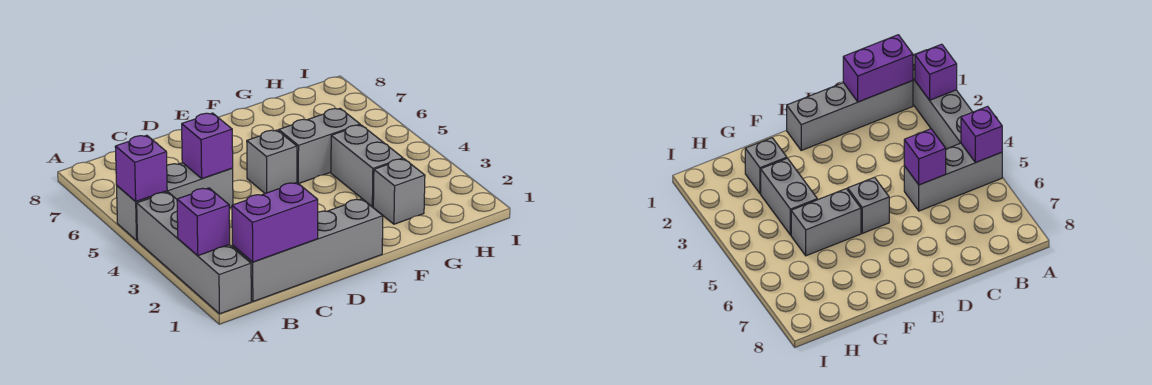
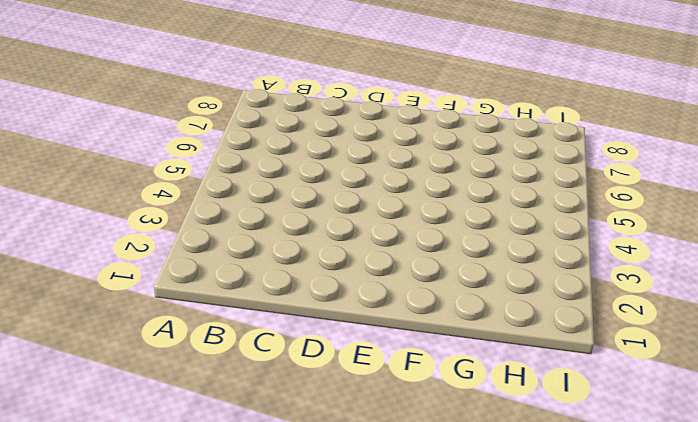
none -> grey 1x4 brick [137,192,251,314]
none -> grey 1x3 brick [117,163,233,240]

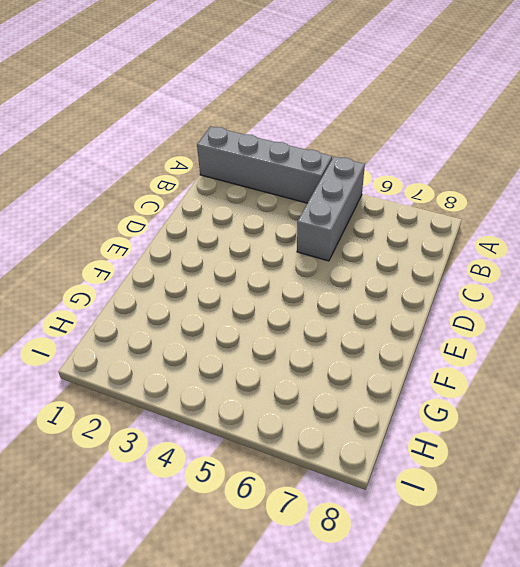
none -> grey 1x4 brick [232,199,383,302]
none -> grey 1x1 brick [247,130,297,193]

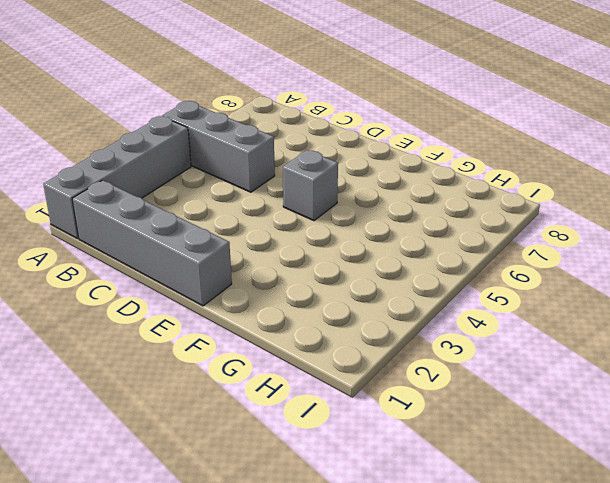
none -> grey 1x2 brick [279,109,360,184]
none -> grey 1x1 brick [373,159,425,224]

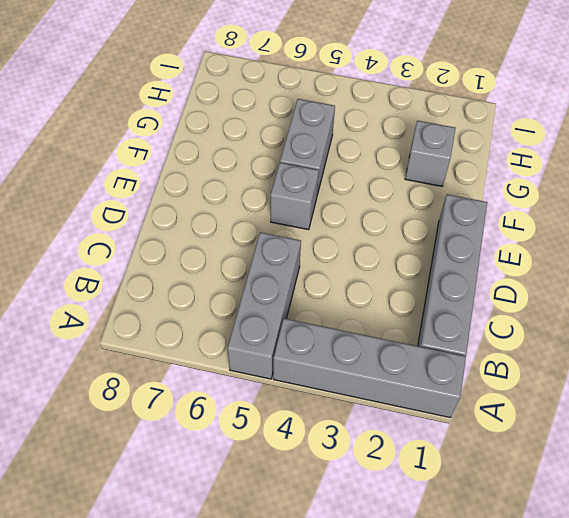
none -> grey 1x2 brick [331,125,403,207]
none -> purple 1x1 brick [177,188,230,256]

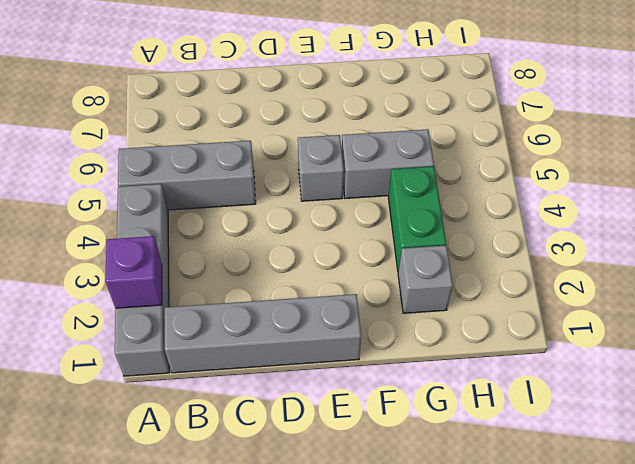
green 1x2 brick [388,166,446,272] -> grey 1x2 brick [331,125,403,207]
none -> purple 1x1 brick [115,135,167,202]
none -> purple 1x2 brick [232,183,318,262]

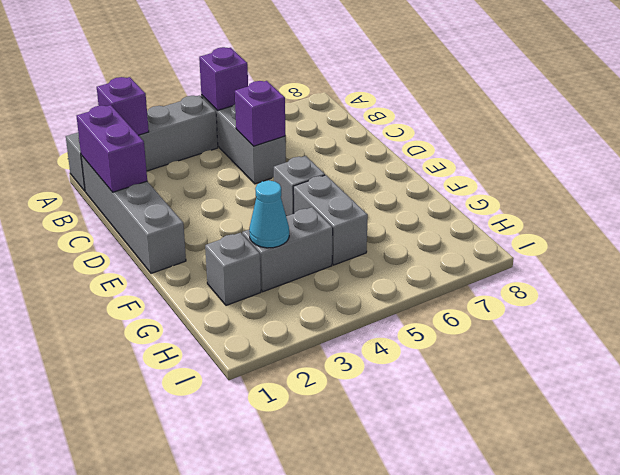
cyan 1x1 cone [249,180,289,248] -> none

